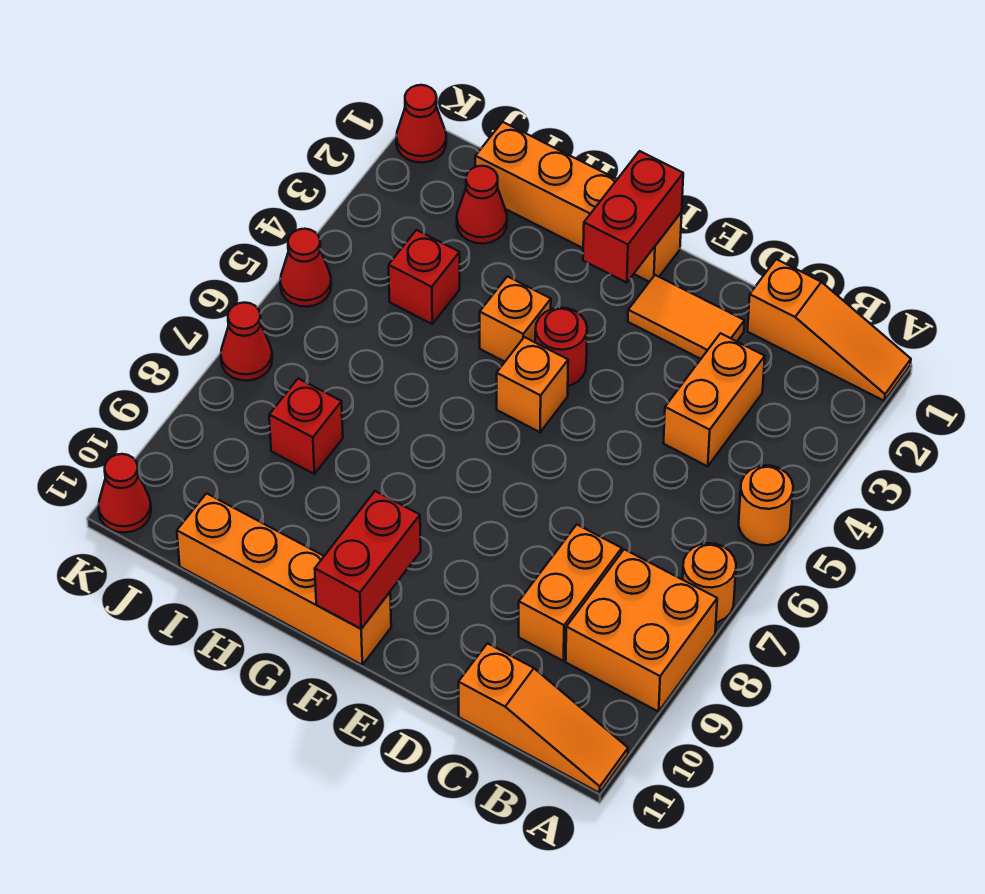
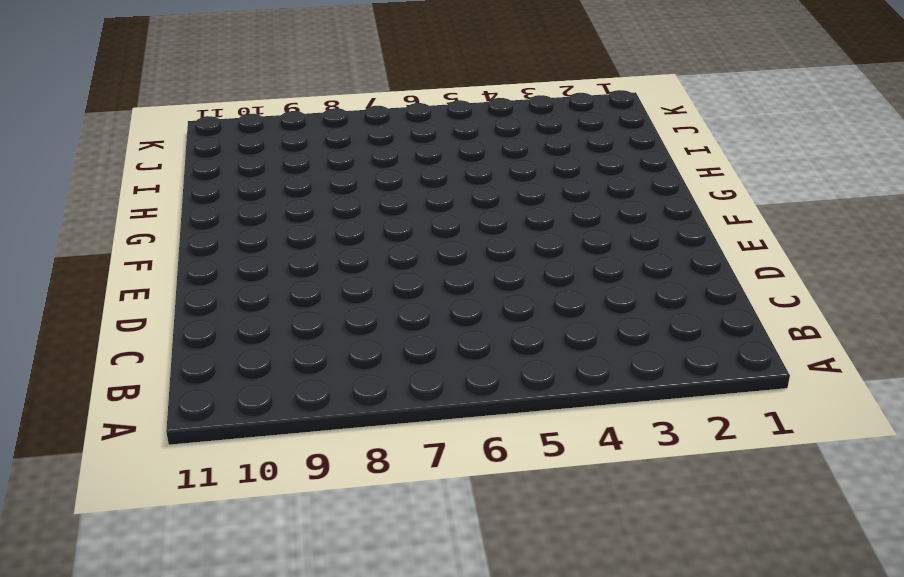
none -> orange 1x3 slope [747,259,911,401]
none -> orange 1x1 round brick [739,465,793,545]
none -> orange 1x1 round brick [683,543,736,622]

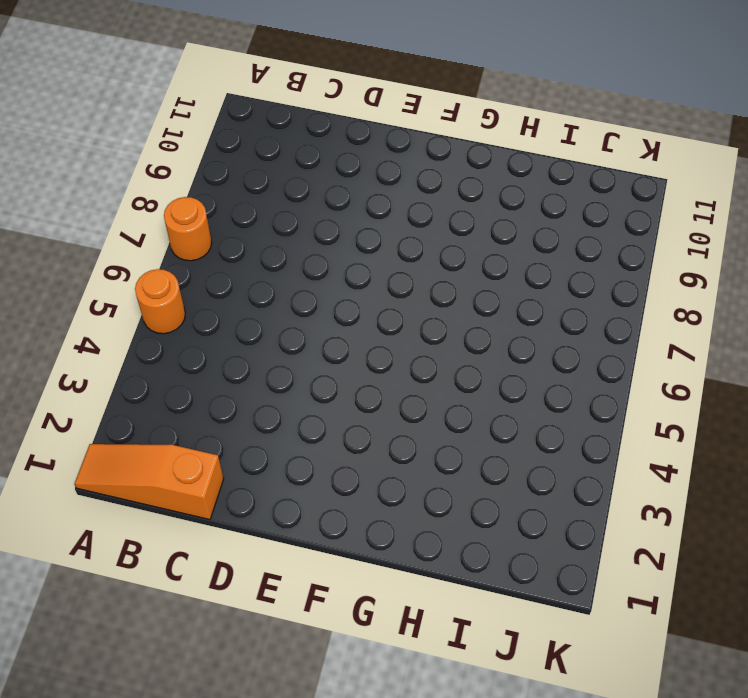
none -> orange 2x2 brick [566,549,717,712]
none -> orange 1x3 slope [458,643,628,793]
none -> orange 1x2 brick [664,333,765,466]

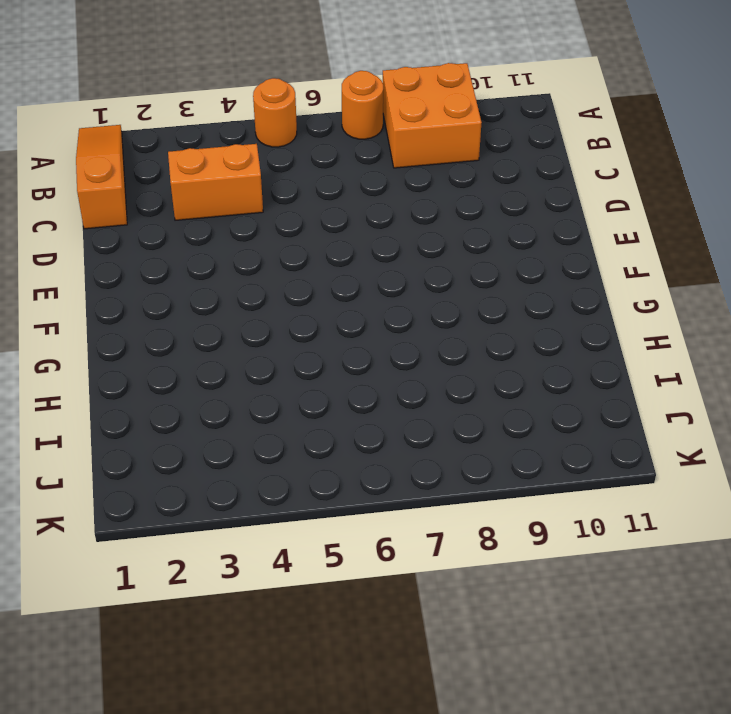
none -> orange 1x3 slope [458,643,628,793]
none -> orange 1x2 brick [519,525,622,661]
none -> orange 1x2 tile [628,275,745,359]

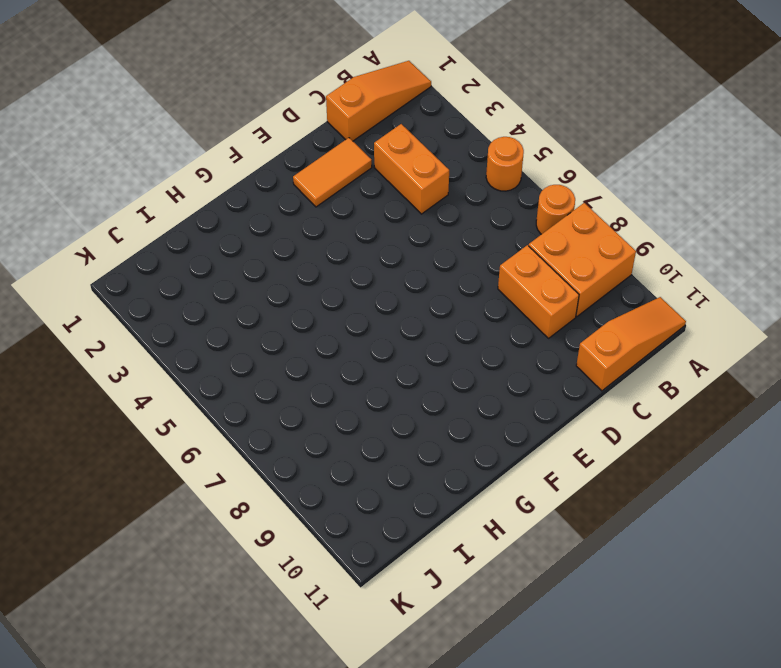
none -> orange 1x4 brick [475,122,682,282]
none -> red 1x1 round brick [535,308,587,386]
none -> orange 1x1 brick [497,337,568,432]

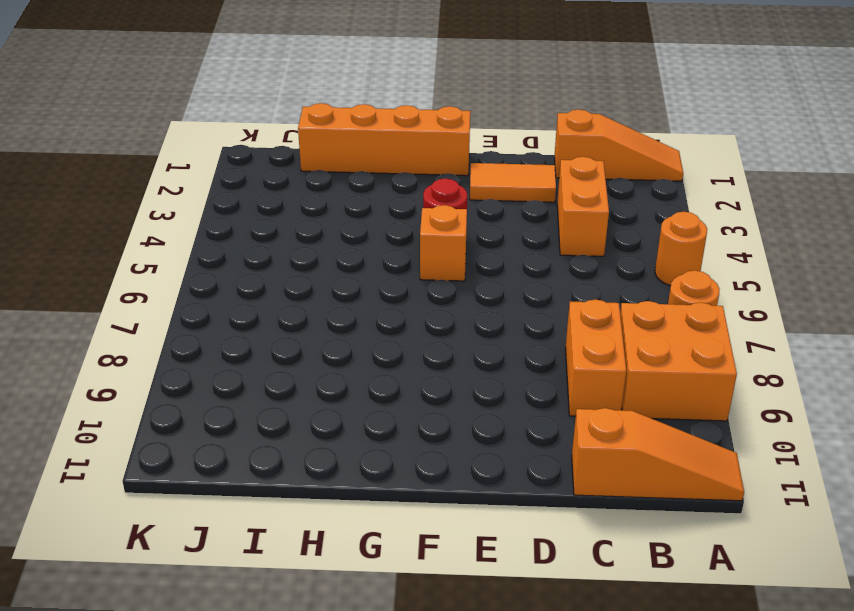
none -> orange 1x4 brick [177,493,391,665]
none -> orange 1x1 brick [480,276,551,362]
none -> red 1x1 cone [457,166,507,244]

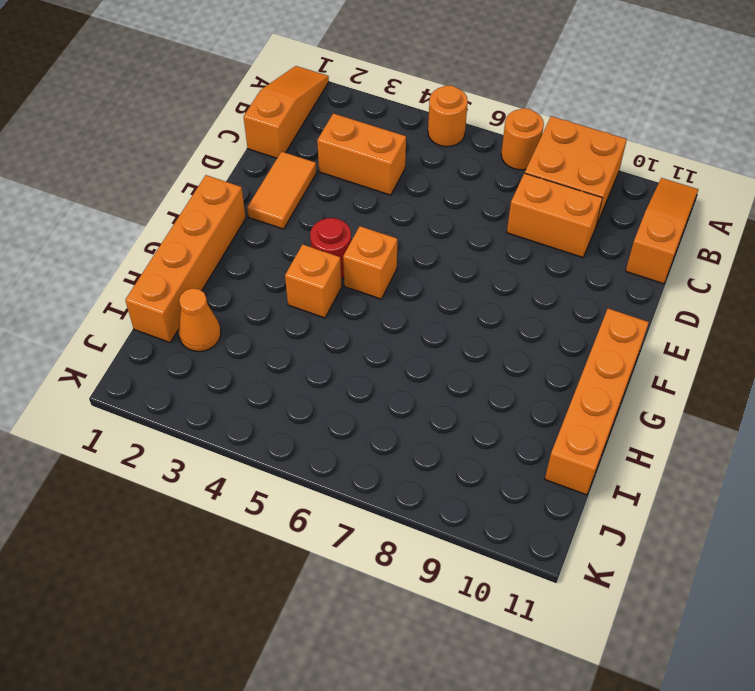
orange 1x1 cone [179,288,221,351] -> red 1x1 cone [457,166,507,244]
none -> red 1x1 brick [389,230,460,324]
none -> red 1x1 brick [269,379,343,474]
none -> red 1x1 cone [396,85,446,163]

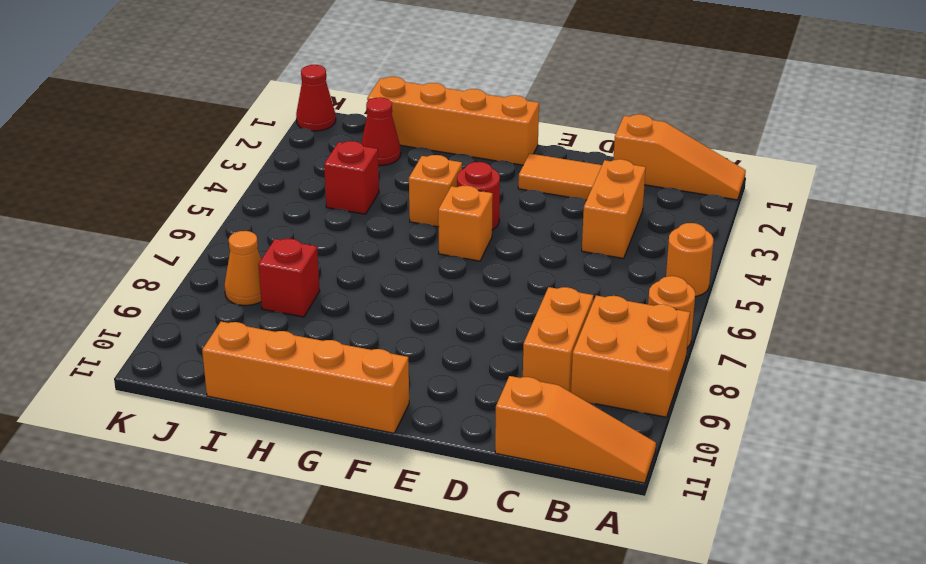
orange 1x1 cone [225,231,261,306] -> none
none -> red 1x1 cone [280,229,331,307]
none -> red 1x1 cone [221,303,272,381]
none -> red 1x1 cone [98,454,151,533]

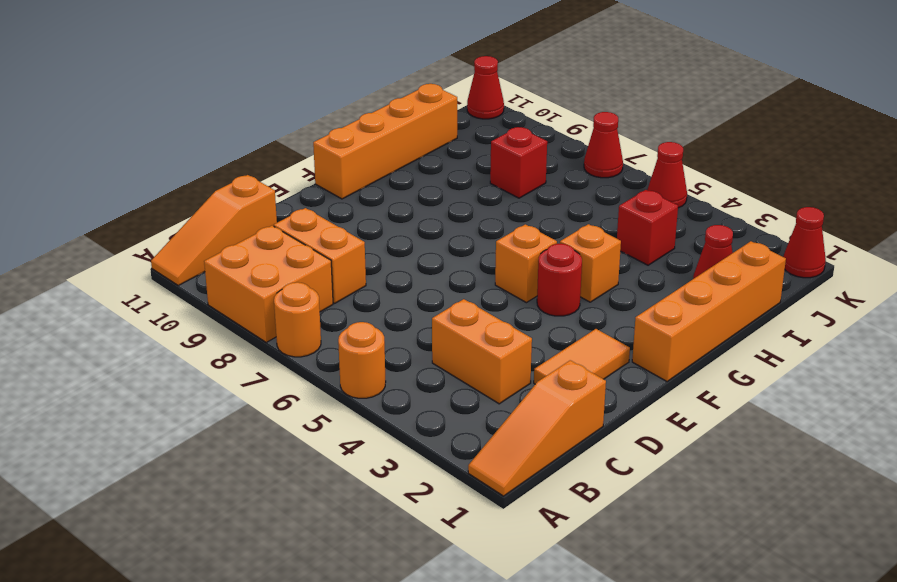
none -> red 1x2 brick [583,151,683,283]
none -> red 1x2 brick [315,491,421,629]

